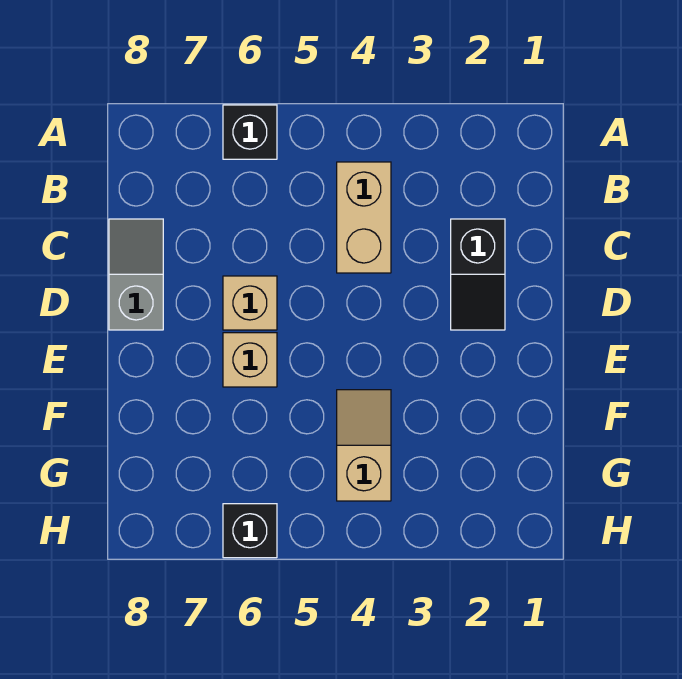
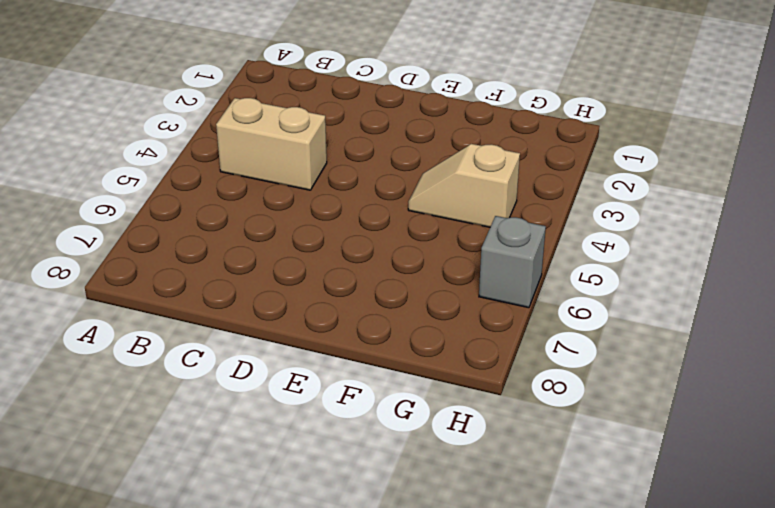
grey 1x1 brick [479,216,546,308] -> black 1x1 brick [223,504,277,558]
none -> black 1x1 brick [223,105,277,159]
none -> black 1x2 slope [451,219,505,330]

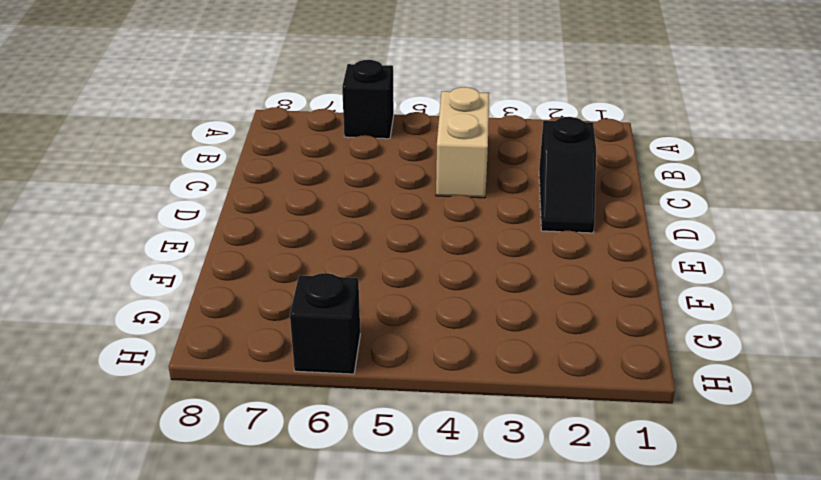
none -> grey 1x2 slope [109,219,163,330]
none -> tan 1x1 brick [223,276,277,330]

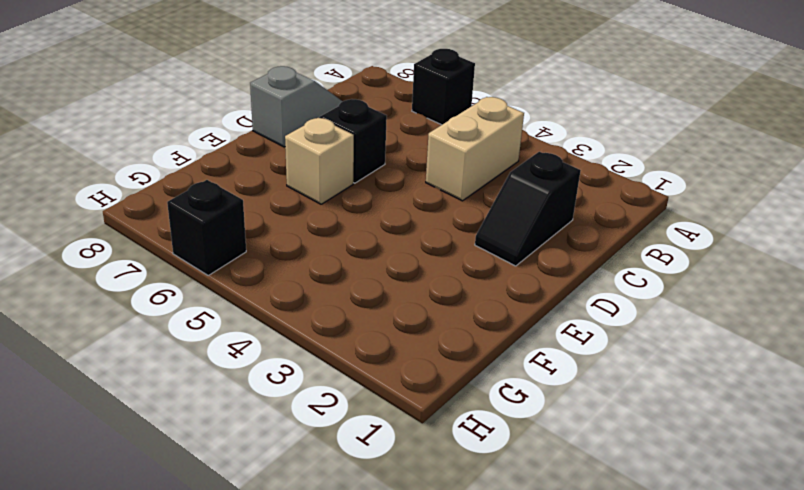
black 1x1 brick [320,99,387,183] -> tan 1x1 brick [223,276,277,330]
none -> tan 1x2 slope [337,390,391,501]

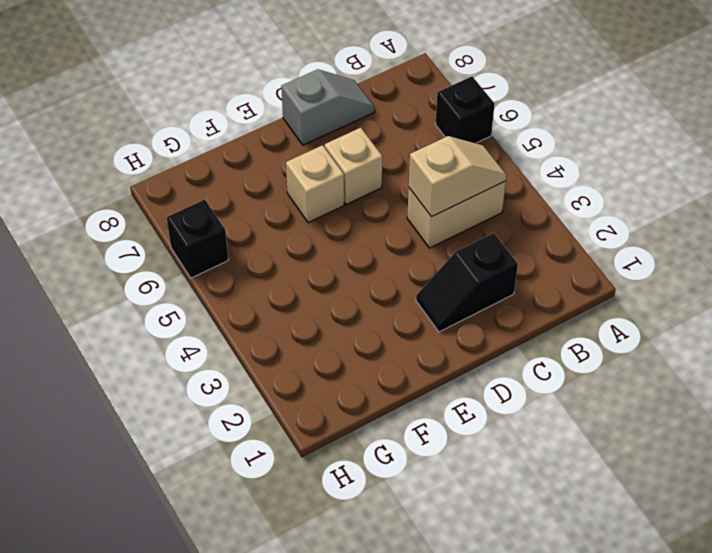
tan 1x2 slope [409,136,507,217] -> tan 1x2 slope moved to [337,390,391,501]

